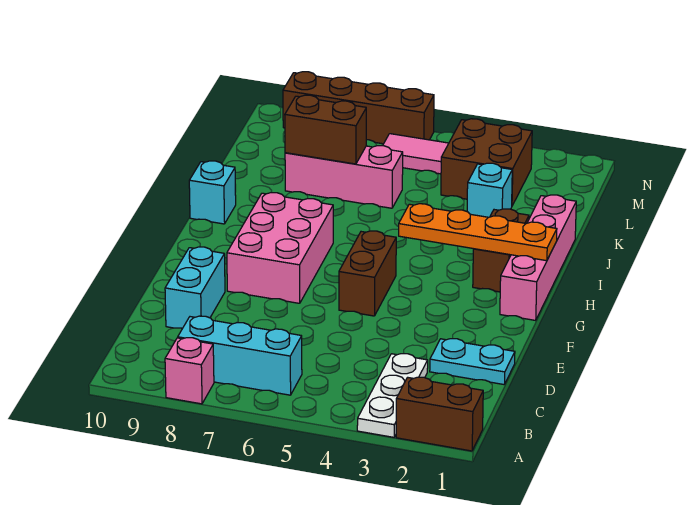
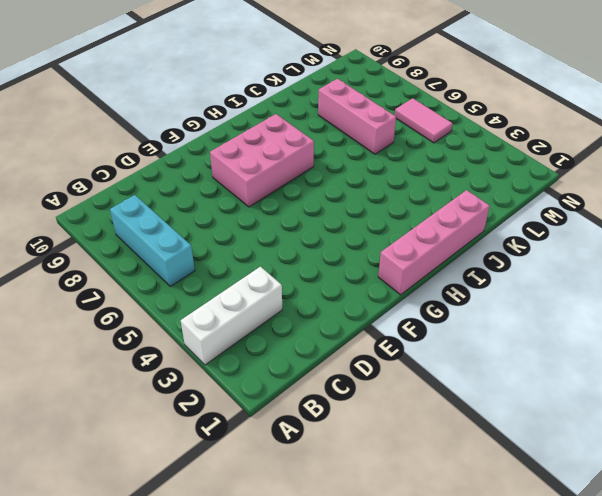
white 1x3 brick [181,267,282,365] -> white 1x3 plate [357,354,428,437]
none -> brown 1x2 brick [396,377,483,451]
none -> pink 1x1 brick [165,338,214,404]
none -> cyan 1x2 plate [430,339,515,384]

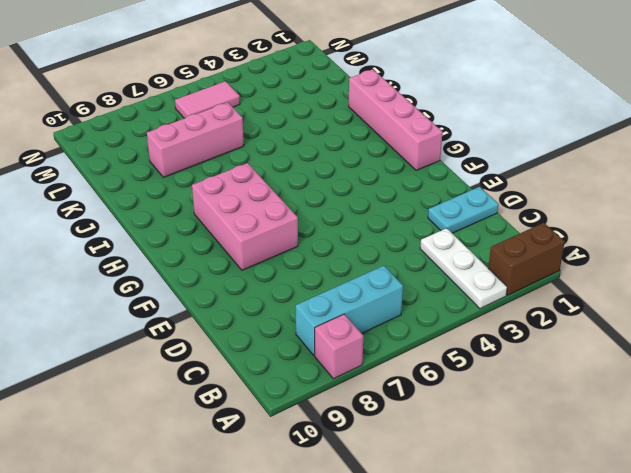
none -> cyan 1x2 brick [165,247,225,328]
none -> brown 1x2 brick [339,231,396,316]
none -> brown 1x2 brick [473,209,529,292]

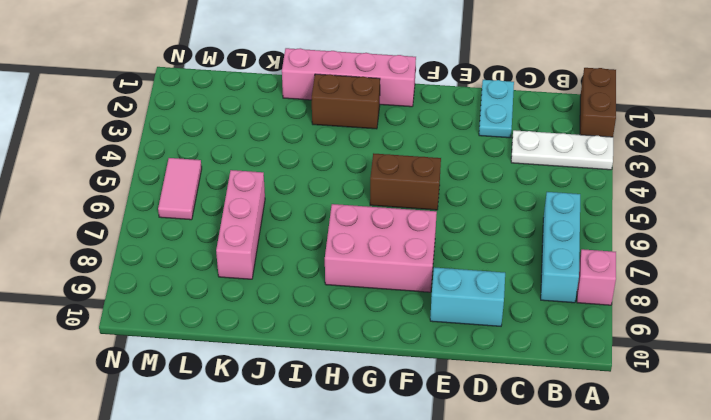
none -> cyan 1x1 brick [189,161,236,224]
none -> cyan 1x1 brick [467,163,512,217]
none -> brown 2x2 brick [441,119,532,206]

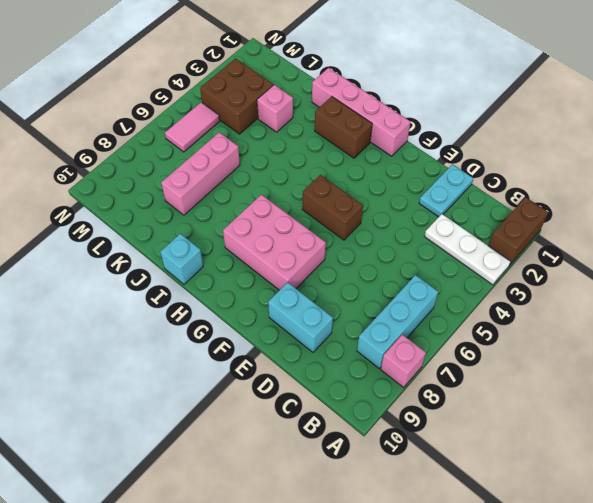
pink 1x1 brick [257,85,293,132] -> cyan 1x1 brick [467,163,512,217]
none -> brown 1x4 brick [283,72,434,144]
none -> orange 1x4 plate [399,204,557,261]
none -> brown 1x2 brick [285,95,366,164]

